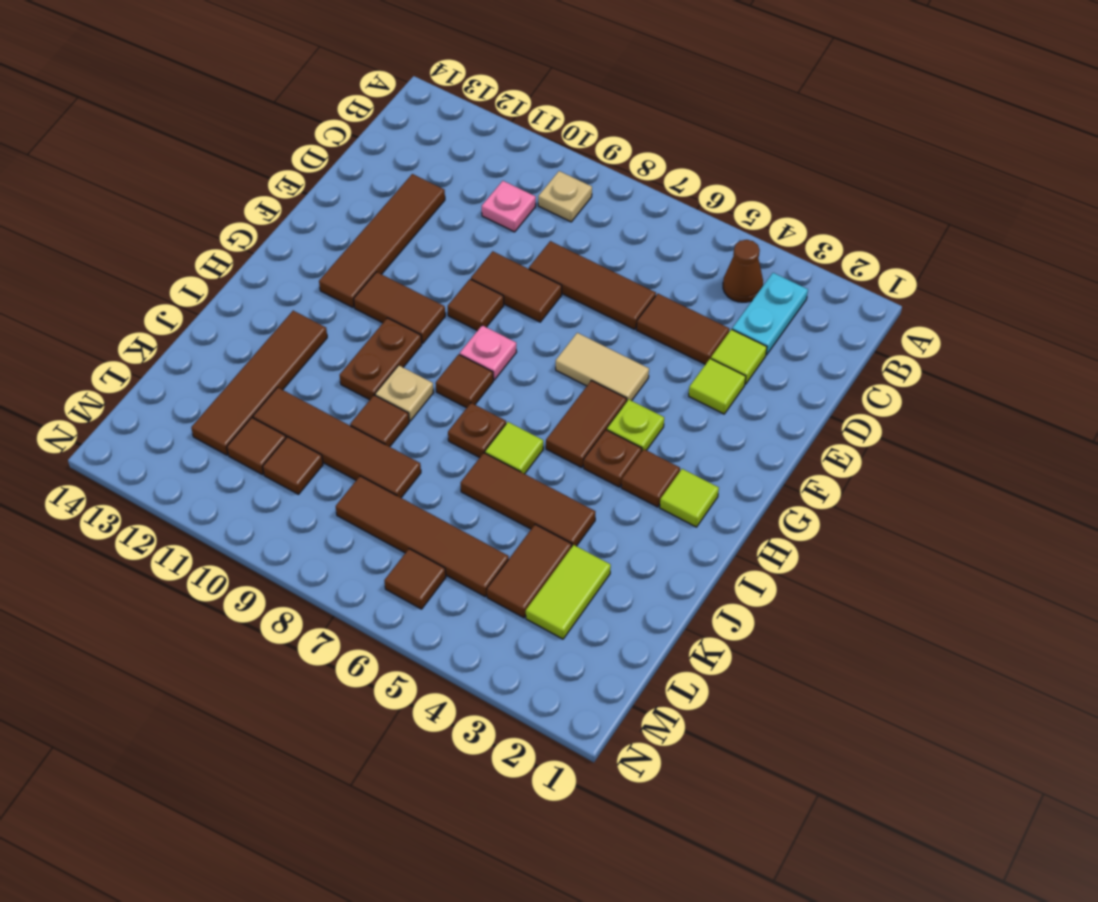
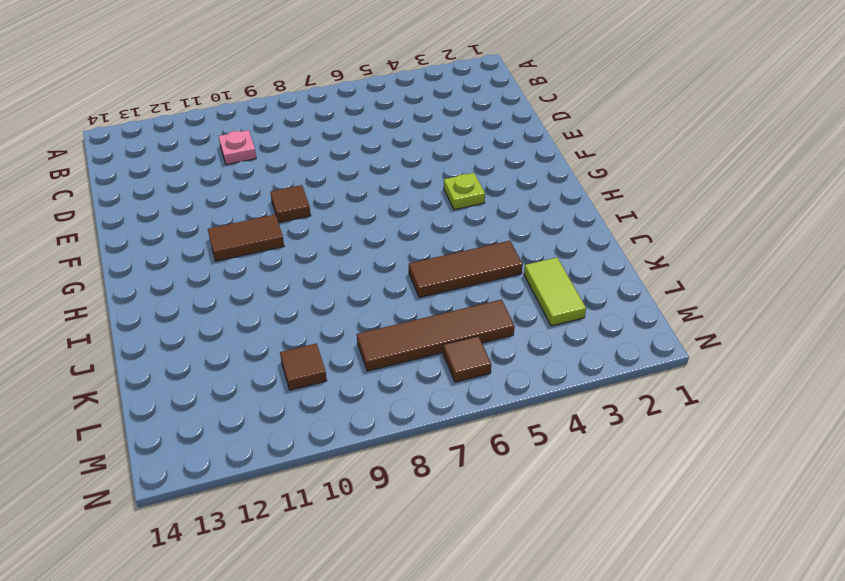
none -> cyan 1x2 plate [732,273,808,355]
none -> brown 1x1 cone [723,240,763,302]
none -> tan 1x1 plate [538,171,592,222]
none -> lime 1x1 tile [711,329,767,384]

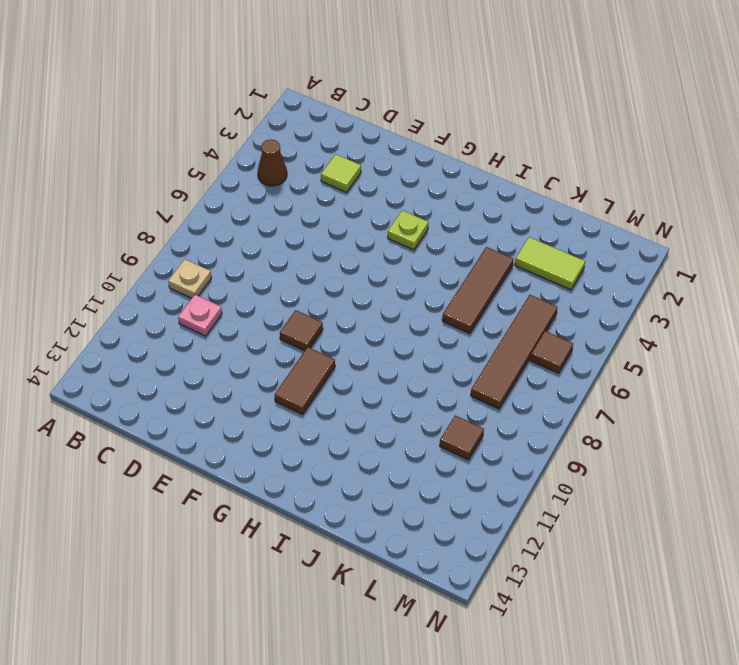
none -> cyan 1x2 plate [732,273,808,355]
none -> brown 1x2 tile [637,294,729,364]
none -> brown 1x3 tile [529,241,656,329]
none -> brown 1x4 tile [319,174,445,307]

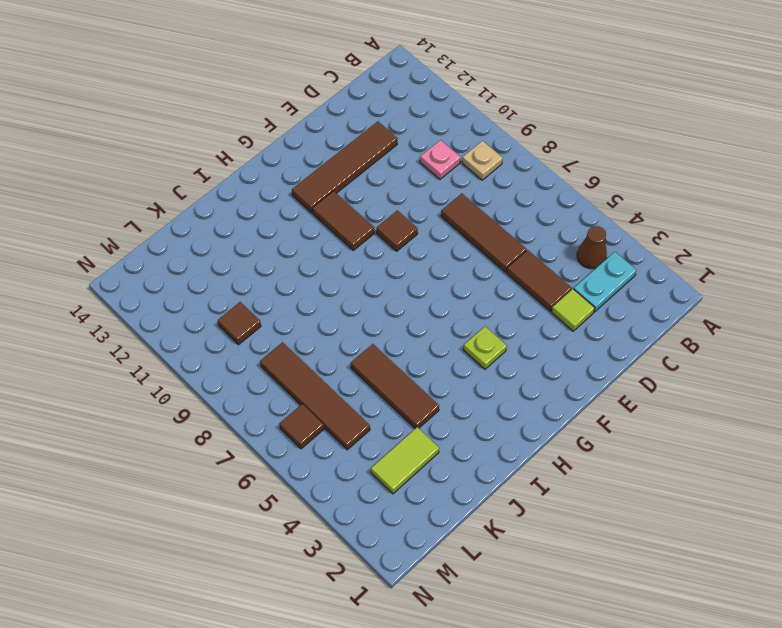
none -> lime 1x1 tile [689,359,746,414]
none -> brown 1x2 tile [471,251,562,322]
none -> tan 1x2 tile [556,333,649,401]
none -> brown 1x2 tile [546,380,627,467]

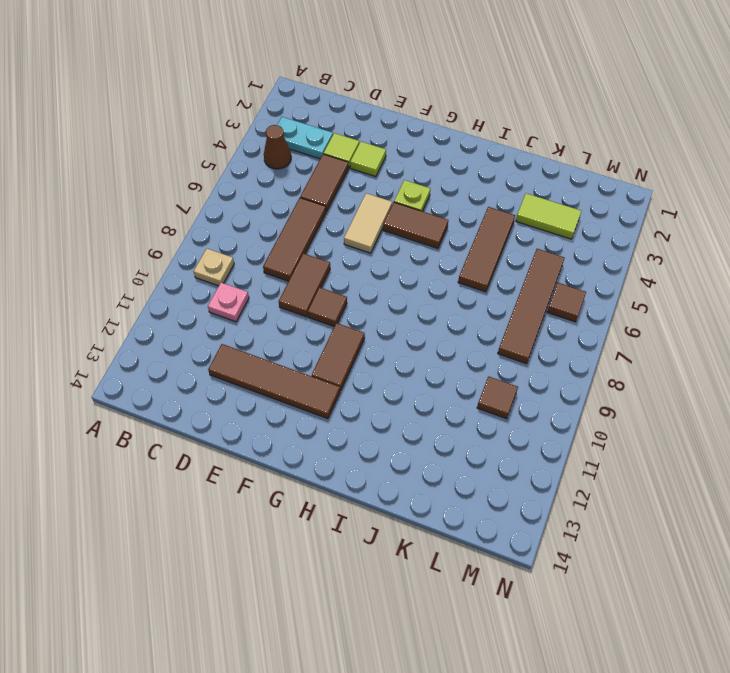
none -> pink 1x1 plate [460,325,516,380]
none -> lime 1x1 tile [660,469,719,527]
none -> brown 1x1 tile [621,449,680,507]
none -> brown 1x1 plate [584,430,642,487]

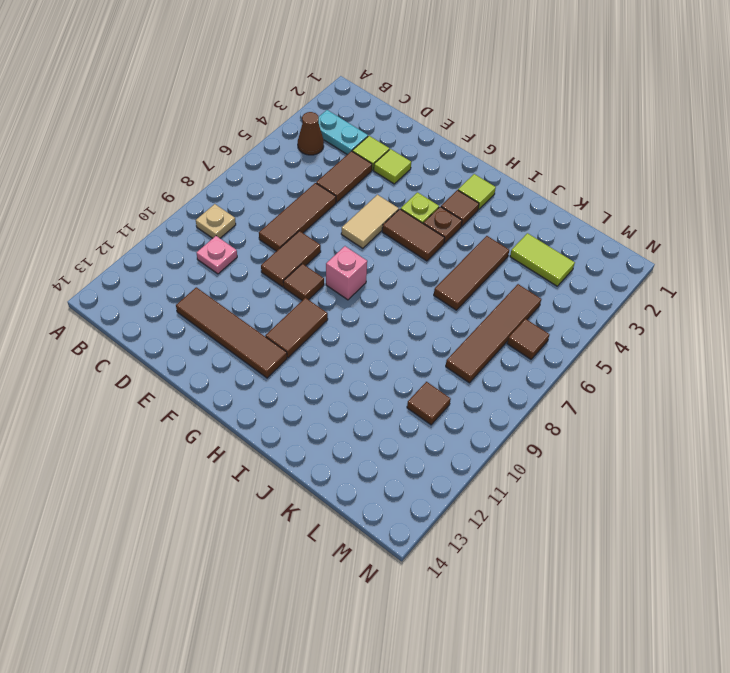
pink 1x1 brick [326,246,367,300] -> pink 1x1 plate [460,325,516,380]
none -> brown 1x1 tile [436,354,493,408]
none -> brown 1x2 plate [340,318,422,400]
none -> lime 1x1 tile [485,422,543,474]
none -> brown 1x1 plate [448,403,506,458]

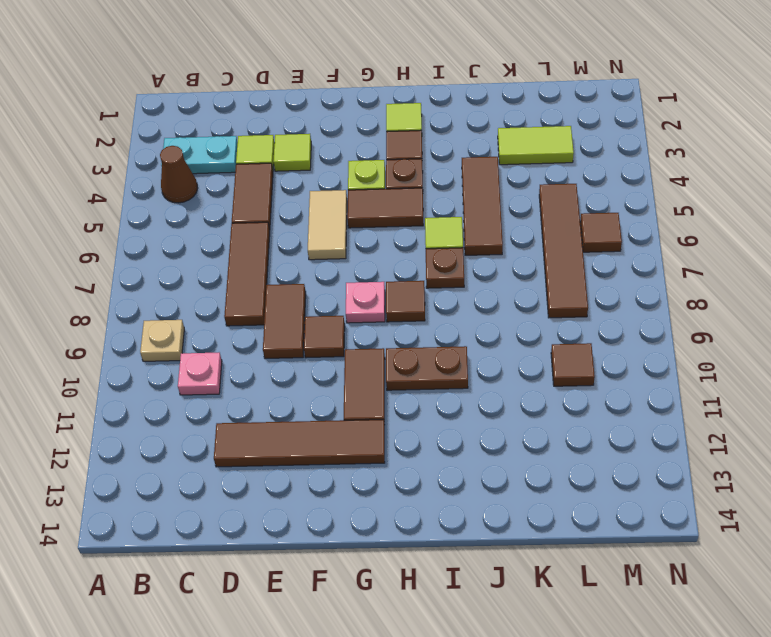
none -> tan 1x1 plate [375,365,433,421]
none -> brown 1x4 tile [191,311,327,455]
none -> brown 1x1 tile [350,395,409,447]
none -> brown 1x2 tile [487,524,572,618]

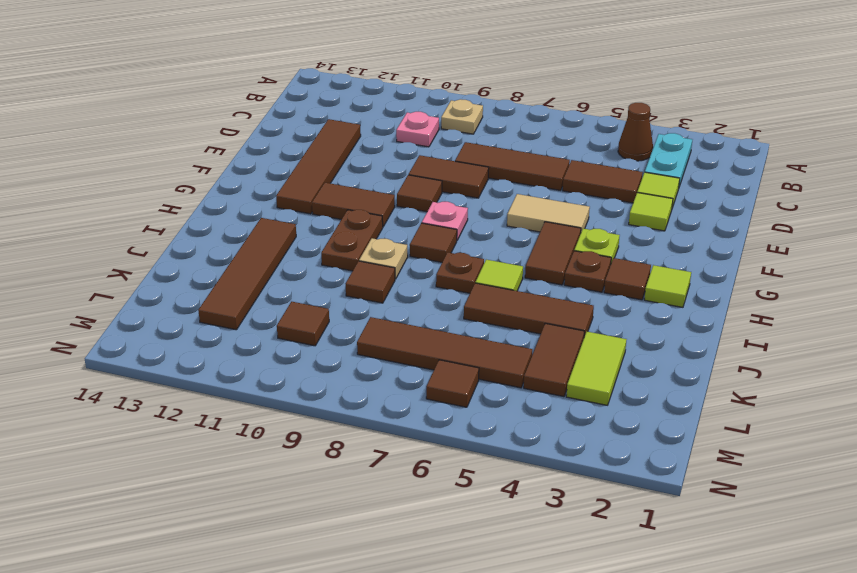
none -> brown 1x4 tile [253,387,421,498]
none -> brown 1x1 tile [227,418,286,475]

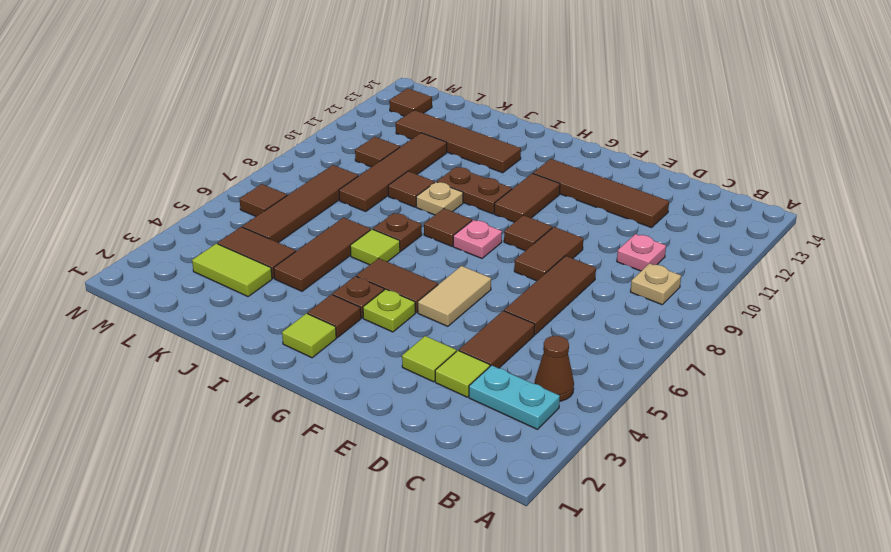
brown 1x1 tile [389,88,432,116] -> brown 1x1 tile moved to [227,418,286,475]

